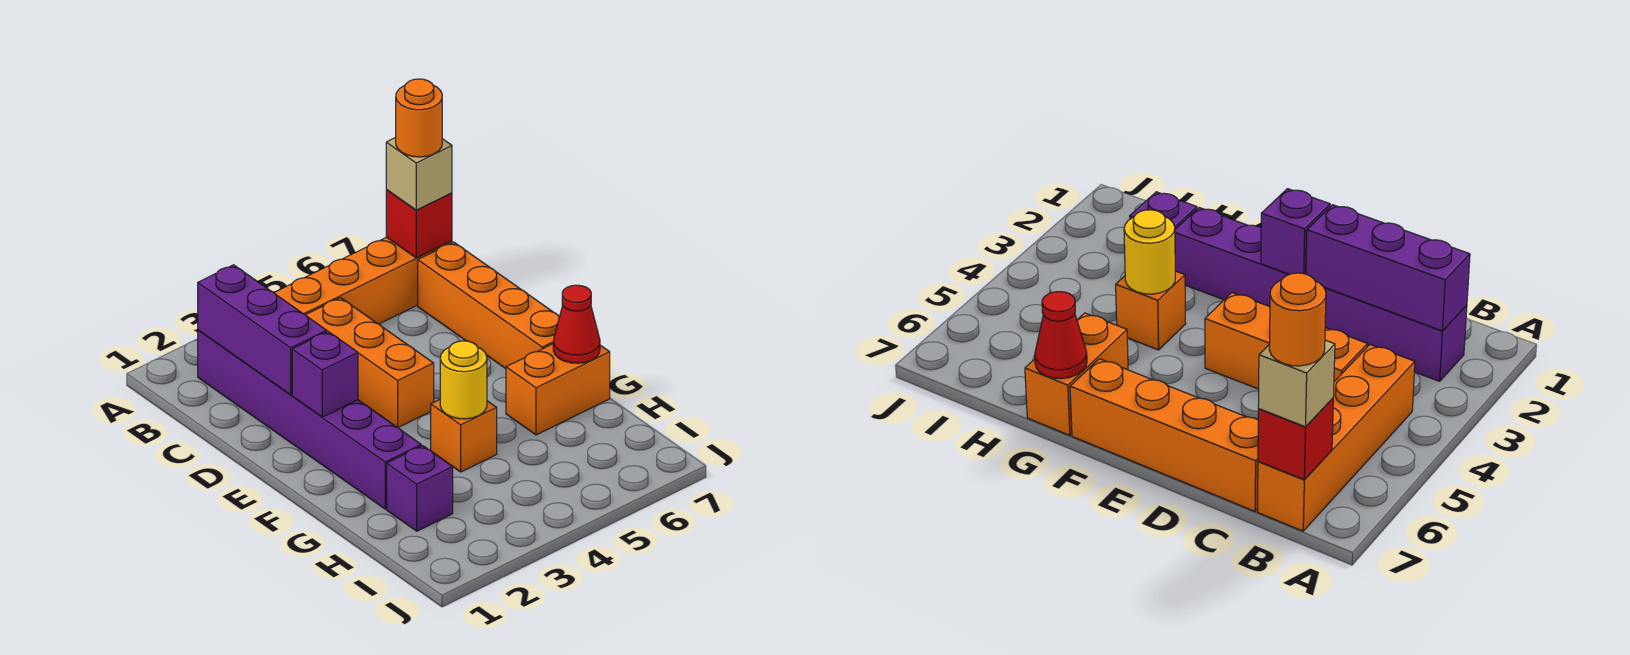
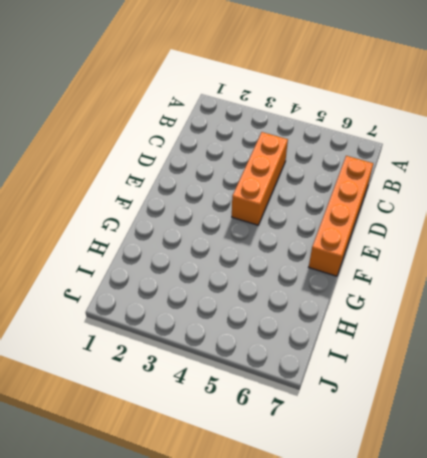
none -> purple 1x6 brick [198,330,421,509]
none -> orange 1x4 brick [274,237,452,324]
none -> orange 1x1 brick [431,400,497,472]

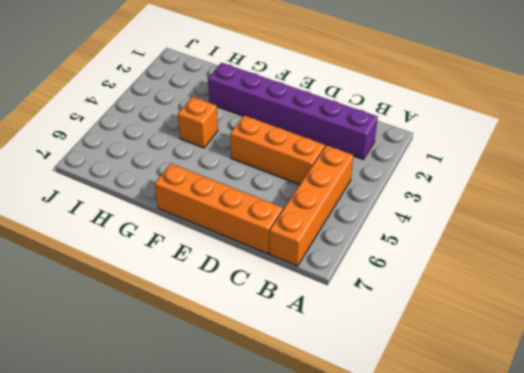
none -> orange 1x2 brick [506,344,610,435]
none -> purple 1x1 brick [387,446,453,531]
none -> purple 1x3 brick [198,265,327,395]

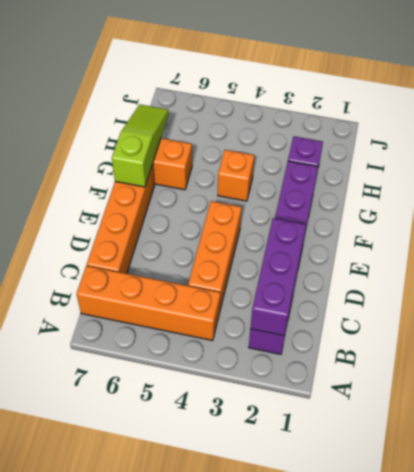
lime 1x3 slope [112,104,169,187] -> red 1x1 cone [553,285,600,363]
none -> red 1x1 brick [386,190,452,258]
none -> purple 1x1 brick [292,331,358,417]
none -> yellow 1x1 round brick [440,341,487,419]

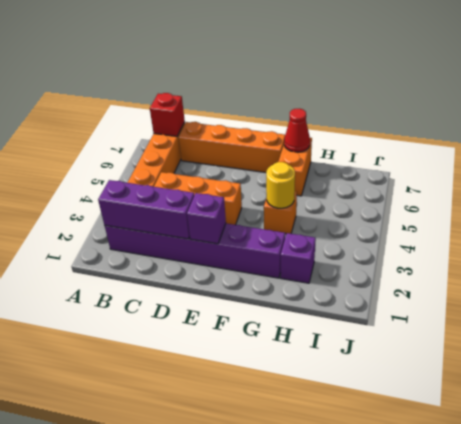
none -> tan 1x1 brick [386,137,452,210]
none -> orange 1x1 round brick [396,79,442,157]

